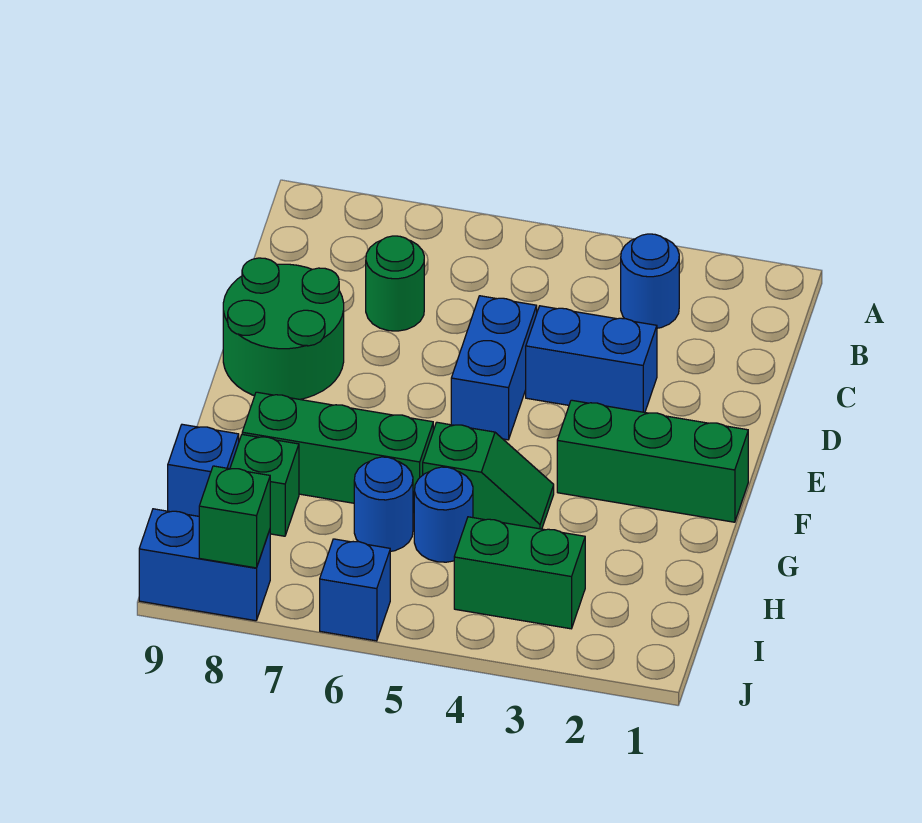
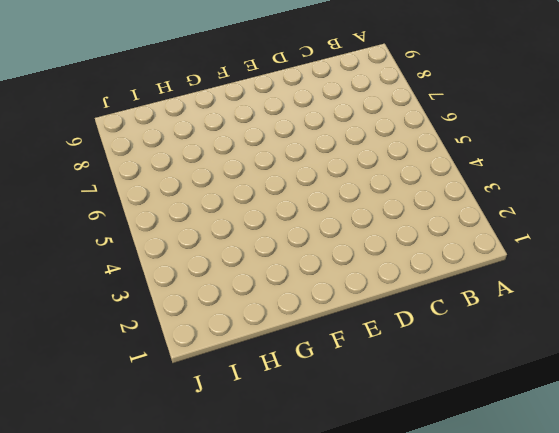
none -> blue 1x1 round brick [621,234,679,328]
none -> green 1x1 round brick [366,236,424,331]
none -> blue 1x2 brick [526,306,657,412]

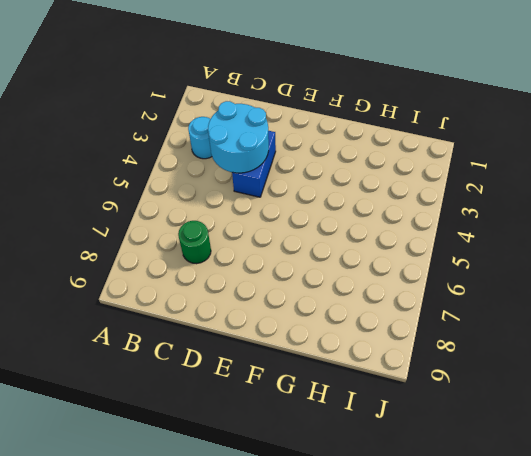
cyan 1x1 round brick [188,117,212,159] -> blue 1x1 round brick [621,234,679,328]
cyan 2x2 round brick [208,101,269,173] -> none
none -> blue 1x2 brick [451,296,537,440]
none -> green 2x2 round brick [223,258,344,399]
none -> green 1x3 brick [557,400,748,522]

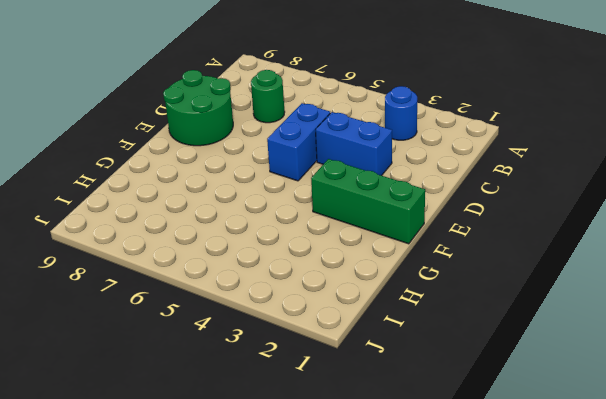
none -> green 1x2 slope [423,422,554,529]
none -> green 1x3 brick [242,392,433,513]
none -> blue 1x1 round brick [414,467,473,562]

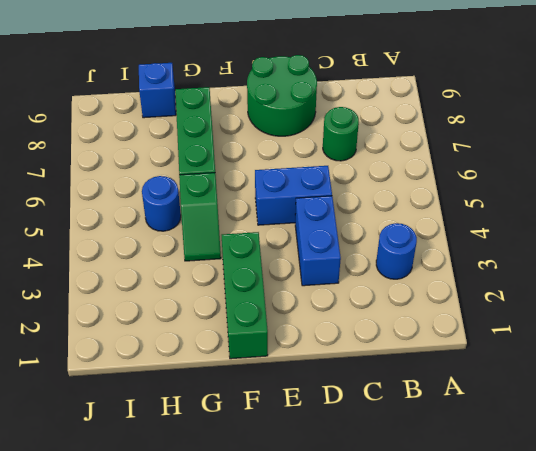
none -> blue 1x1 round brick [354,457,413,551]
none -> green 1x1 brick [230,435,299,536]
none -> green 1x2 brick [454,517,585,629]

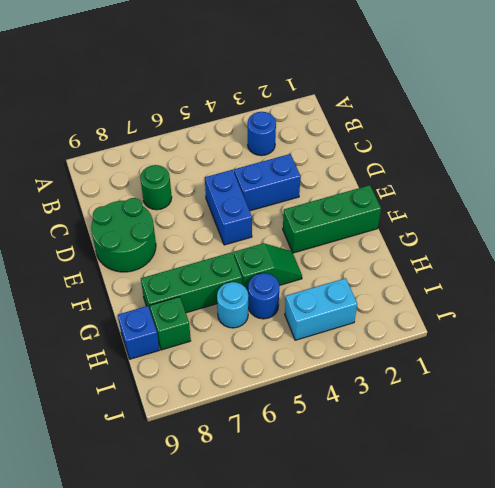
cyan 1x1 round brick [217,282,248,328] -> blue 1x1 round brick [354,457,413,551]
cyan 1x2 brick [285,278,357,340] -> green 1x2 brick [454,517,585,629]
none -> blue 1x1 brick [320,539,390,641]
none -> blue 1x2 brick [139,509,270,621]
none -> green 1x1 brick [199,466,270,568]

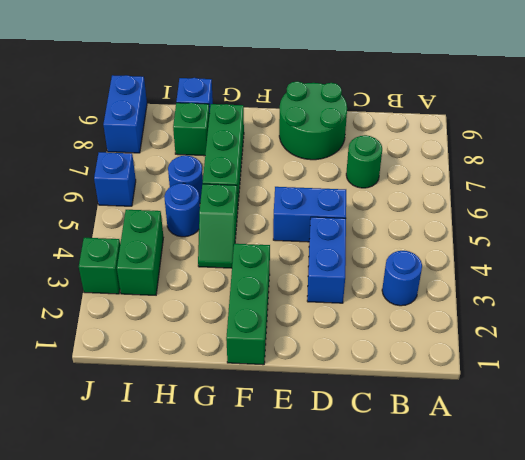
green 1x1 brick [79,238,120,294] -> green 1x1 brick moved to [199,466,270,568]

